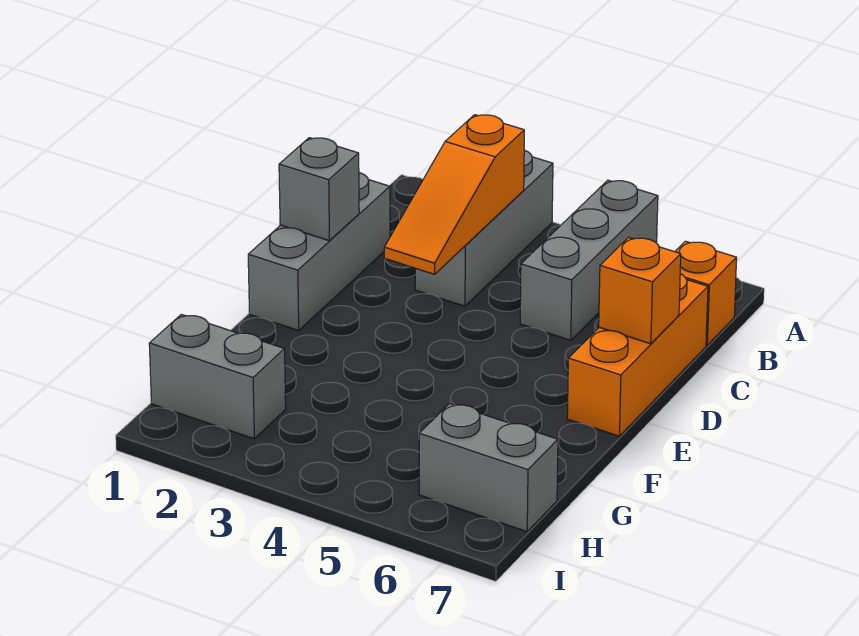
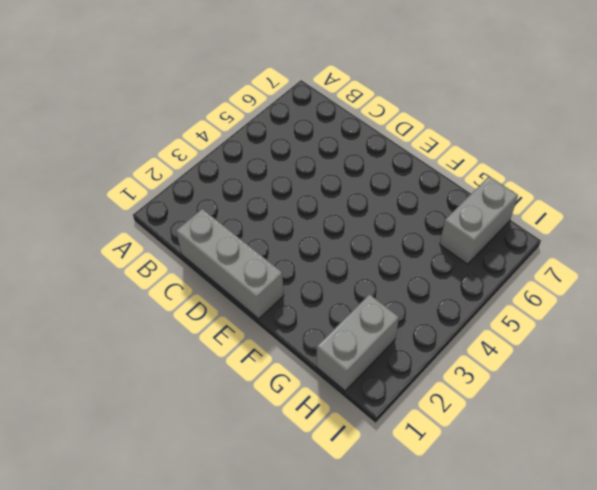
none -> grey 1x3 brick [415,150,553,306]
none -> grey 1x3 brick [520,180,658,340]

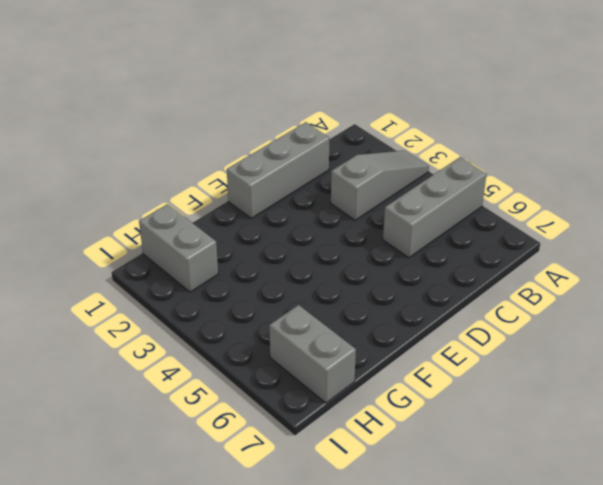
grey 1x3 slope [331,150,429,220] -> grey 1x3 brick [415,150,553,306]
none -> orange 1x1 brick [675,241,737,345]
none -> orange 1x3 brick [567,274,708,436]

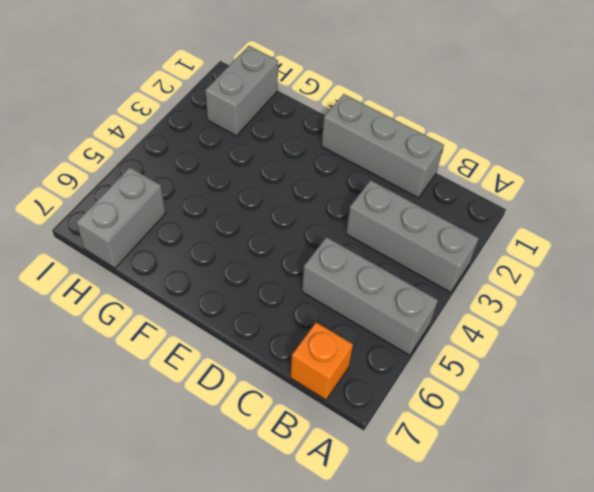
none -> orange 1x3 brick [567,274,708,436]
none -> orange 1x3 slope [384,115,524,274]

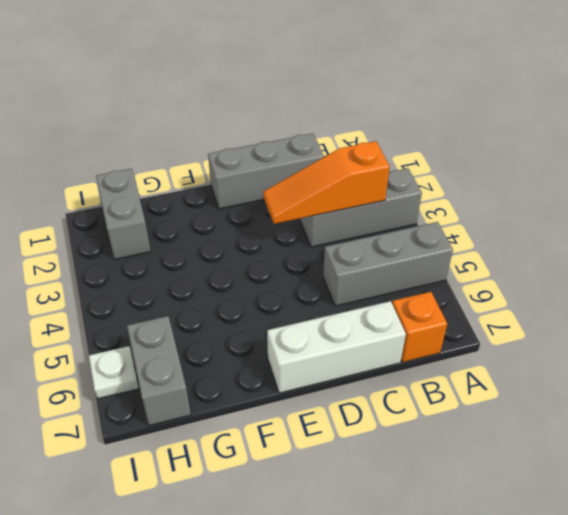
white 1x3 brick [267,301,406,393] -> orange 1x3 brick [567,274,708,436]
white 1x1 plate [89,346,139,399] -> none
none -> grey 1x1 brick [279,138,359,241]
none -> orange 1x1 brick [599,237,681,344]

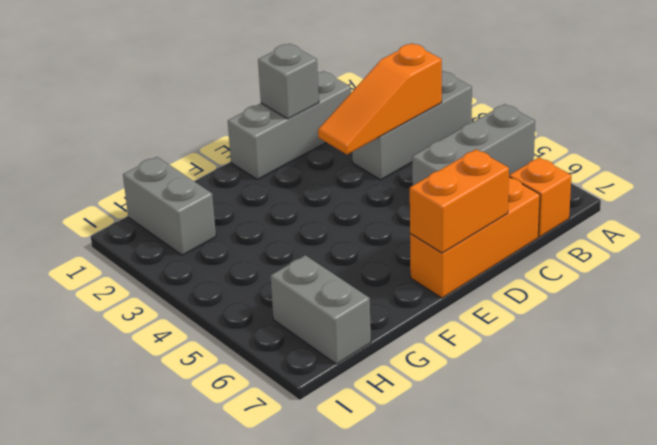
orange 1x2 brick [410,149,509,253] -> orange 1x1 brick [599,237,681,344]

